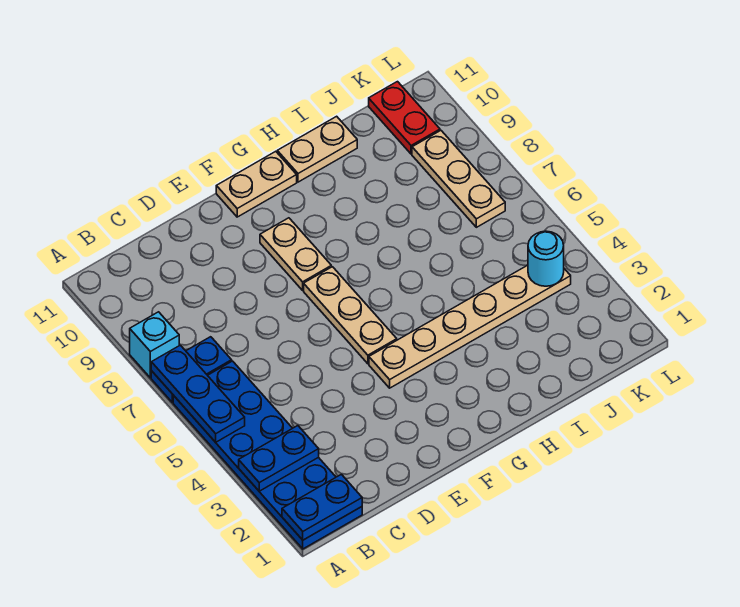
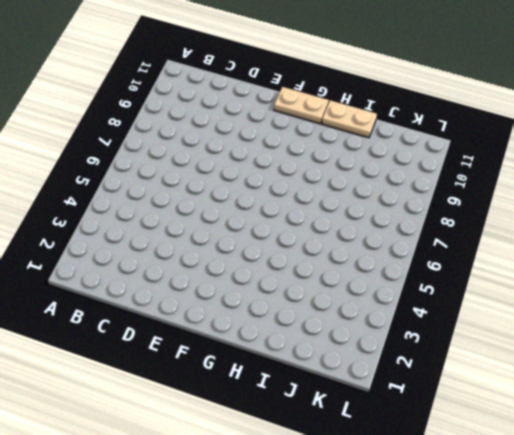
none -> blue 2x6 plate [173,361,362,549]
none -> blue 1x2 plate [151,337,232,402]
none -> cyan 1x1 brick [130,312,179,378]

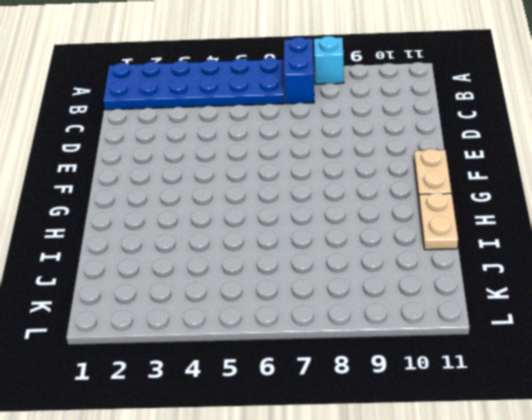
blue 1x2 brick [284,37,314,104] -> blue 1x2 plate [151,337,232,402]
none -> tan 1x6 plate [369,265,571,388]
none -> tan 1x3 plate [304,267,397,364]
none -> tan 1x2 plate [260,218,331,290]

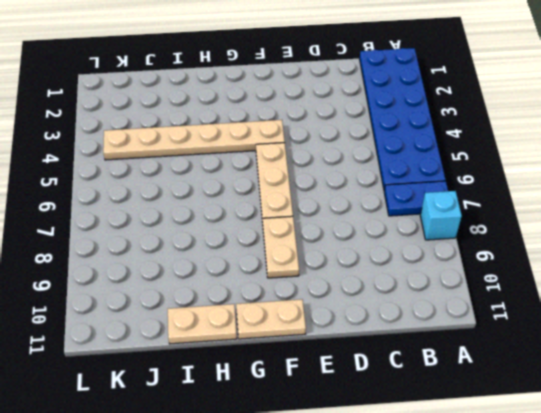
none -> tan 1x3 plate [412,131,505,227]
none -> red 1x2 plate [369,82,440,154]
none -> blue 1x2 plate [282,474,362,540]

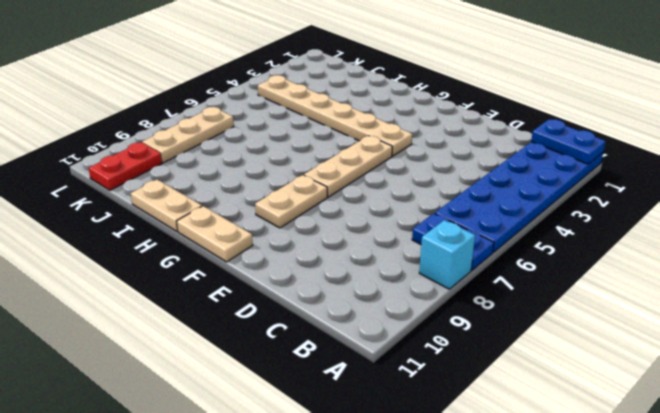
none -> blue 1x2 plate [239,426,319,491]
none -> blue 1x3 plate [151,345,245,442]
none -> cyan 1x1 round brick [528,231,564,286]

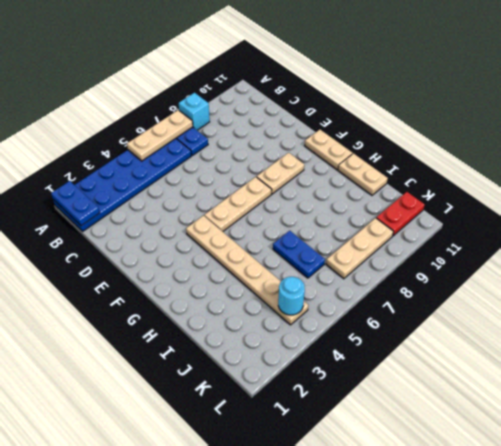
tan 1x3 plate [127,110,193,161] -> blue 1x3 plate [151,345,245,442]
blue 1x2 plate [273,231,325,278] -> blue 1x2 plate moved to [239,426,319,491]

